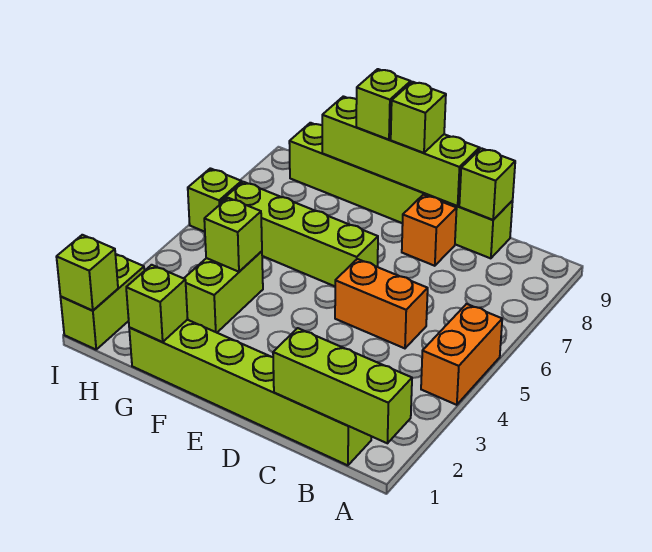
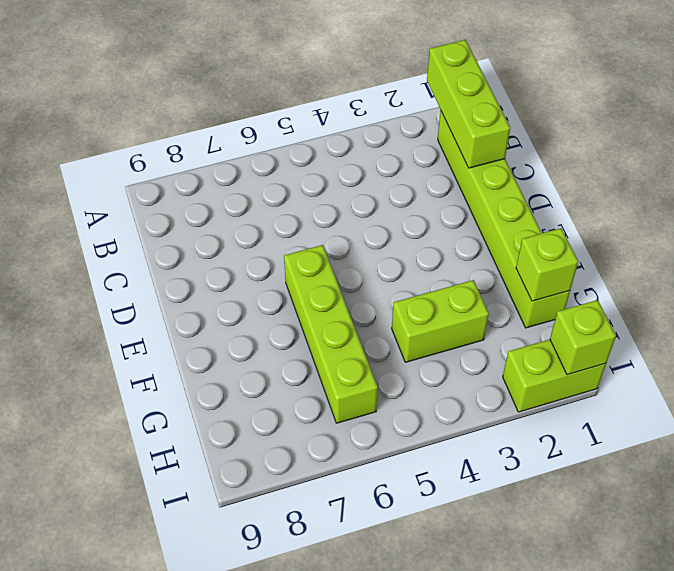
none -> orange 1x2 brick [421,304,502,405]
none -> orange 1x2 brick [335,259,428,348]
none -> lime 1x6 brick [289,123,513,258]

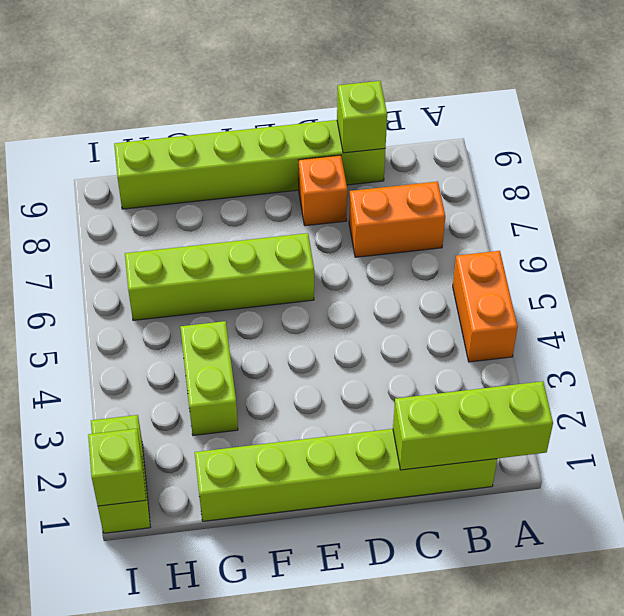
orange 1x2 brick [349,181,445,257] -> orange 1x2 brick moved to [335,259,428,348]
none -> lime 1x1 brick [188,168,242,232]
none -> lime 1x4 brick [322,96,479,206]
none -> lime 1x1 brick [126,265,188,342]

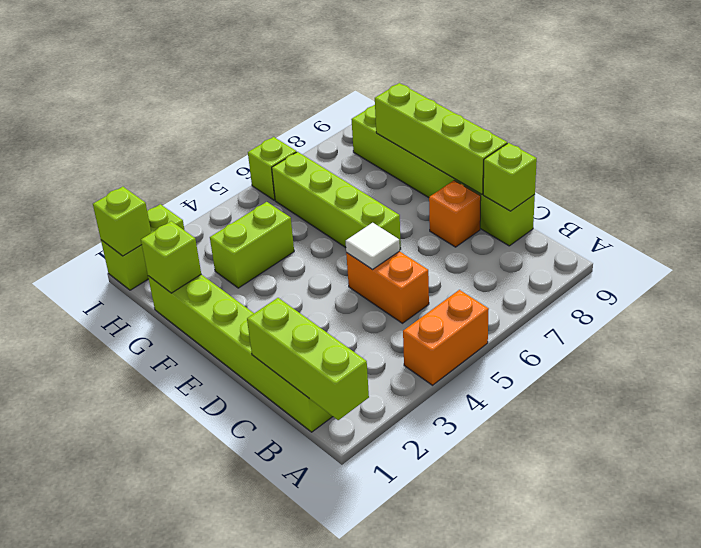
white 1x1 tile [346,223,400,270] -> none
none -> lime 1x1 brick [204,198,262,272]
none -> lime 1x1 brick [391,82,446,153]
none -> lime 1x1 brick [356,69,411,140]

